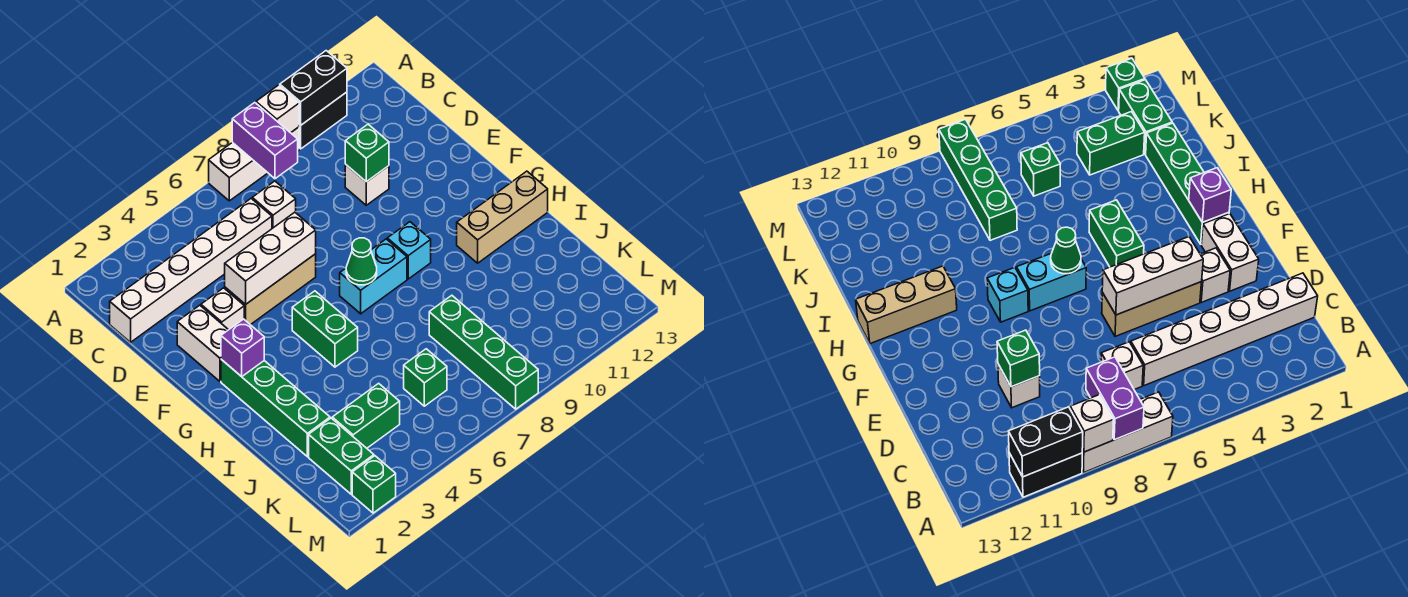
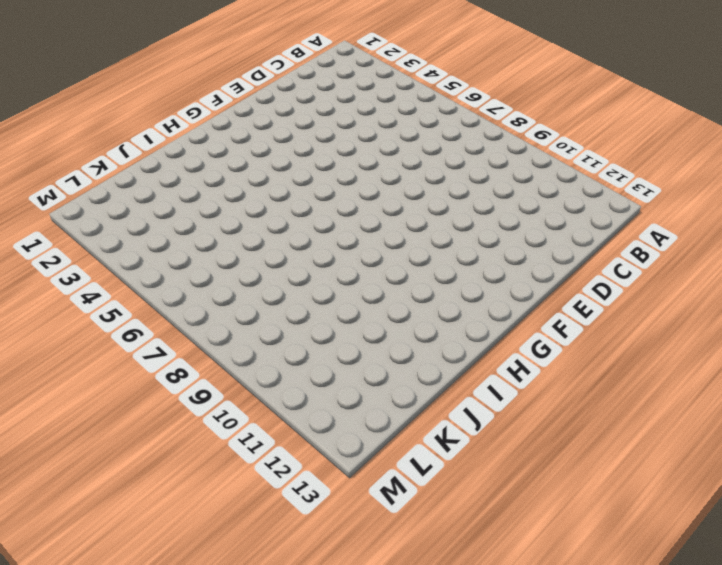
none -> white 1x3 brick [209,127,299,201]
none -> black 1x2 brick [299,92,347,149]
none -> white 1x6 brick [110,199,272,342]

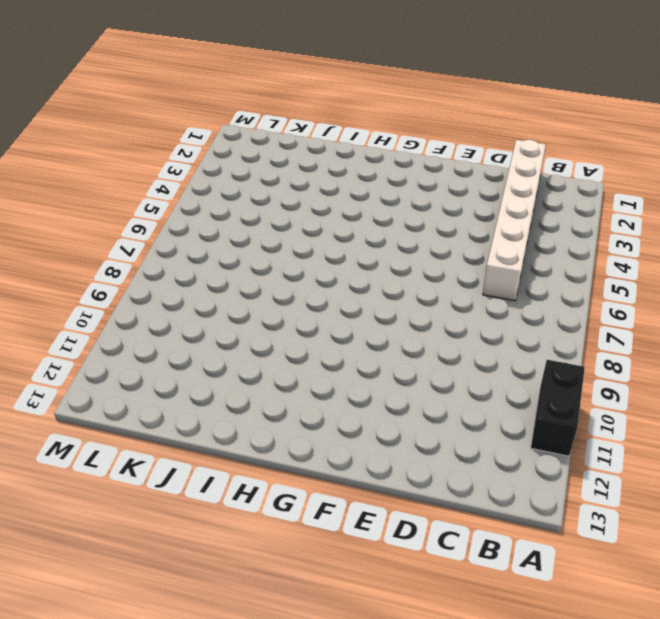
none -> white 1x3 brick [209,127,299,201]
none -> white 1x1 brick [252,181,296,228]
none -> white 1x1 brick [345,165,389,205]

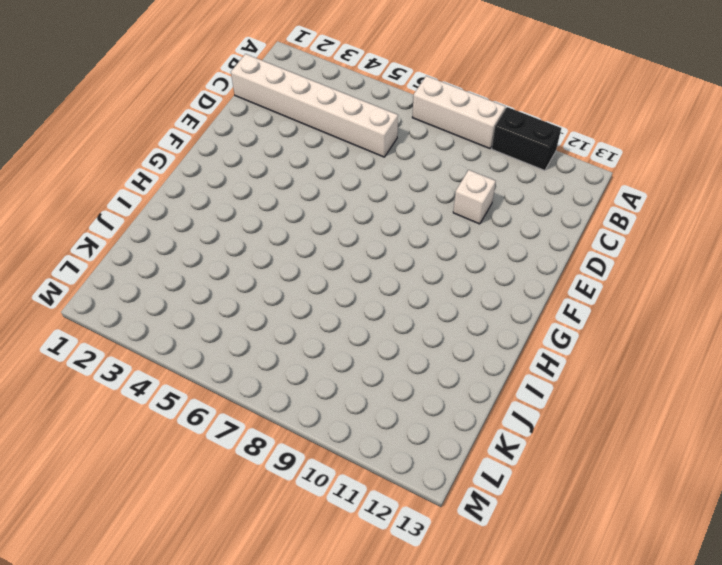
none -> white 1x1 brick [252,181,296,228]
none -> white 1x2 brick [177,305,228,381]
none -> white 1x1 brick [201,288,244,330]

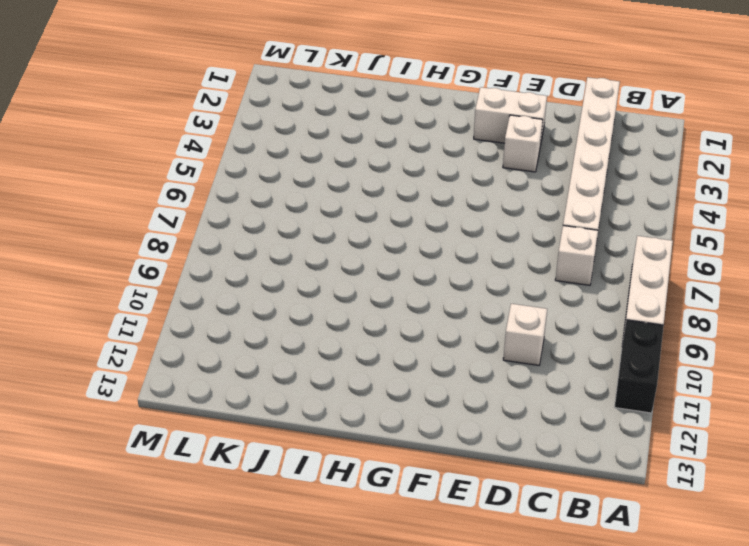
none -> tan 1x3 brick [225,254,316,325]
none -> green 1x4 brick [221,359,330,457]
none -> green 1x2 brick [292,291,358,367]

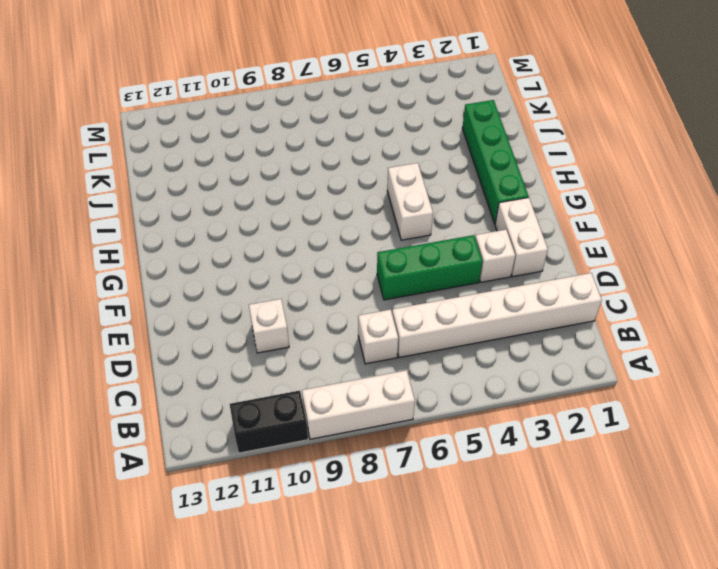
green 1x3 brick [377,235,483,300] -> tan 1x3 brick [225,254,316,325]
white 1x2 brick [387,163,433,240] -> green 1x2 brick [292,291,358,367]
none -> cyan 1x2 brick [340,239,407,314]
none -> cyan 1x1 brick [387,222,431,279]
none -> tan 1x3 brick [457,171,548,263]

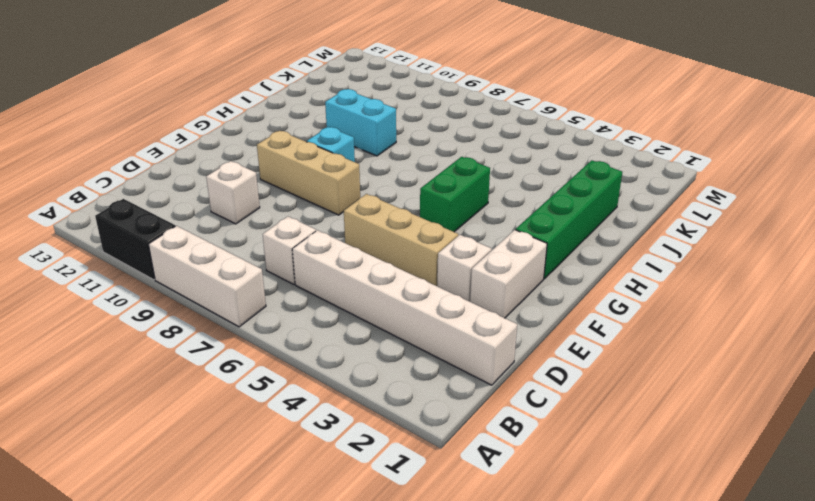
tan 1x3 brick [257,131,360,215] -> tan 1x3 brick moved to [457,171,548,263]
cyan 1x2 brick [325,89,396,156] -> cyan 1x2 brick moved to [340,239,407,314]
none -> green 1x4 brick [429,295,538,409]
none -> green 1x2 brick [309,418,374,494]
none -> green 1x2 brick [332,383,400,448]

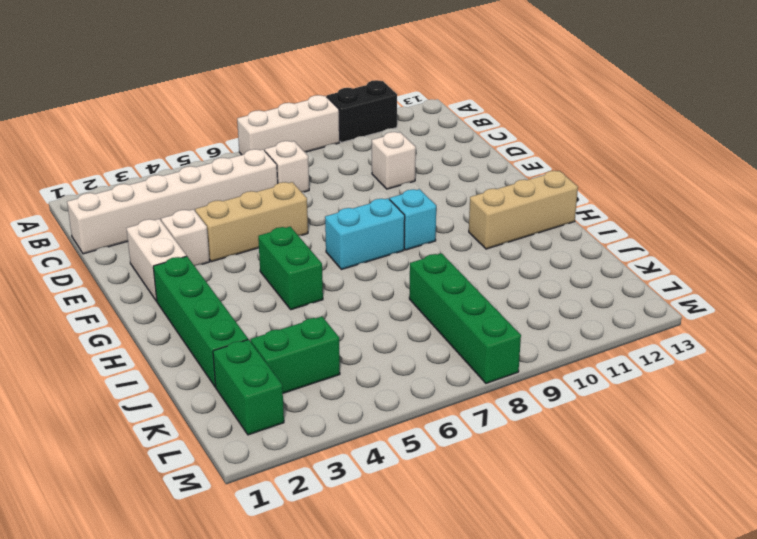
none -> green 1x1 brick [404,349,447,406]
none -> green 1x1 brick [352,456,396,513]
none -> purple 1x2 brick [232,103,298,179]

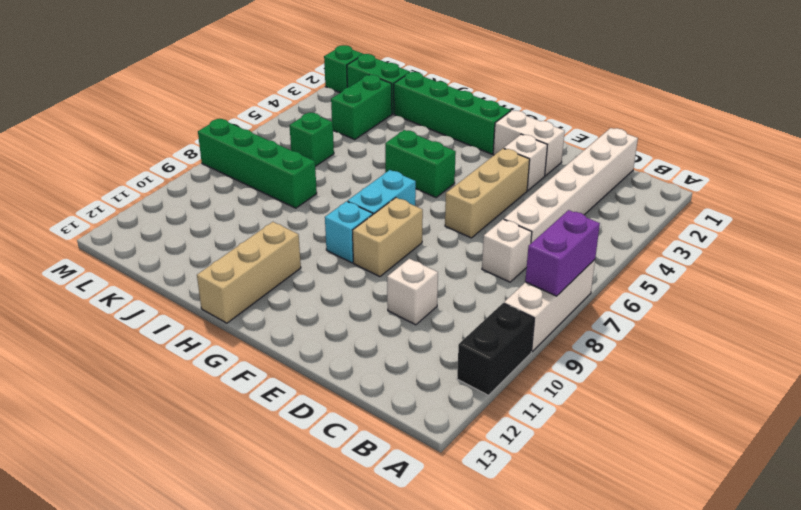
purple 1x2 brick [525,210,600,296] -> purple 1x2 brick turned to [232,103,298,179]
tan 1x2 brick [352,198,423,277] -> none
none -> white 1x1 brick [256,85,299,133]
none -> black 1x2 brick [280,51,347,125]
none -> green 1x1 brick [345,124,389,182]

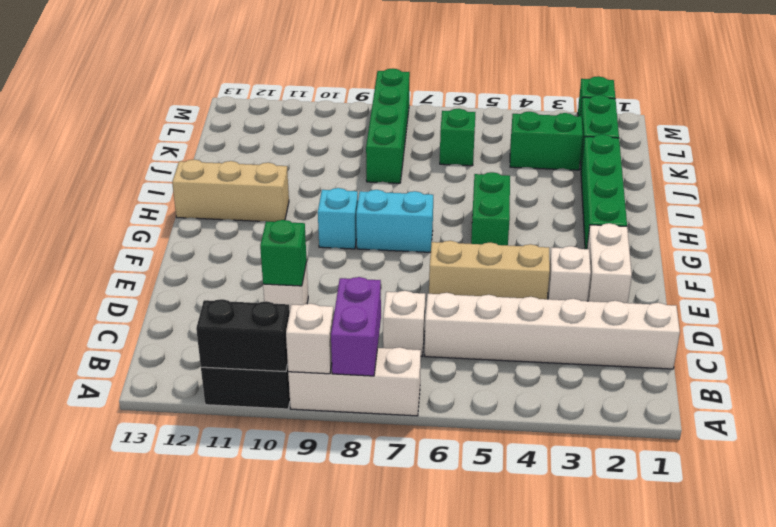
none -> white 1x3 brick [225,212,316,305]
none -> purple 1x1 brick [221,319,264,377]
none -> green 1x1 cone [346,238,377,285]

